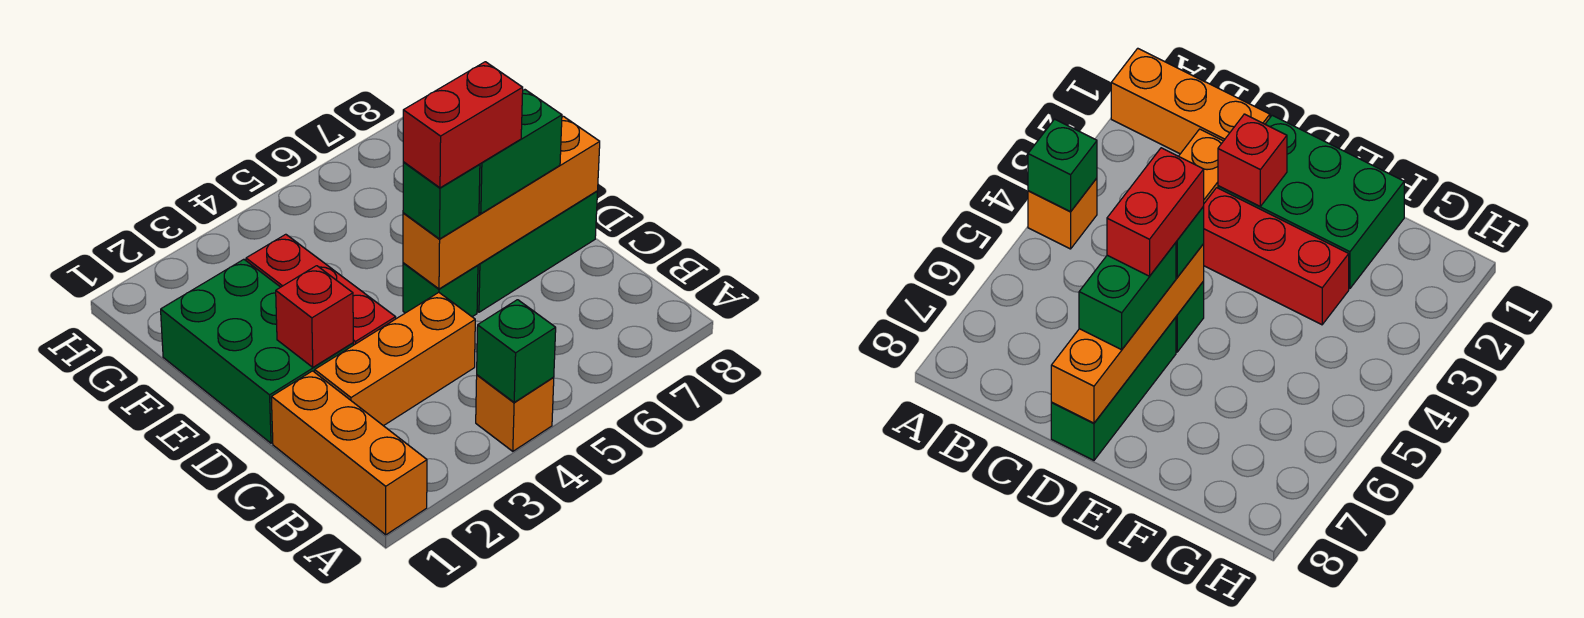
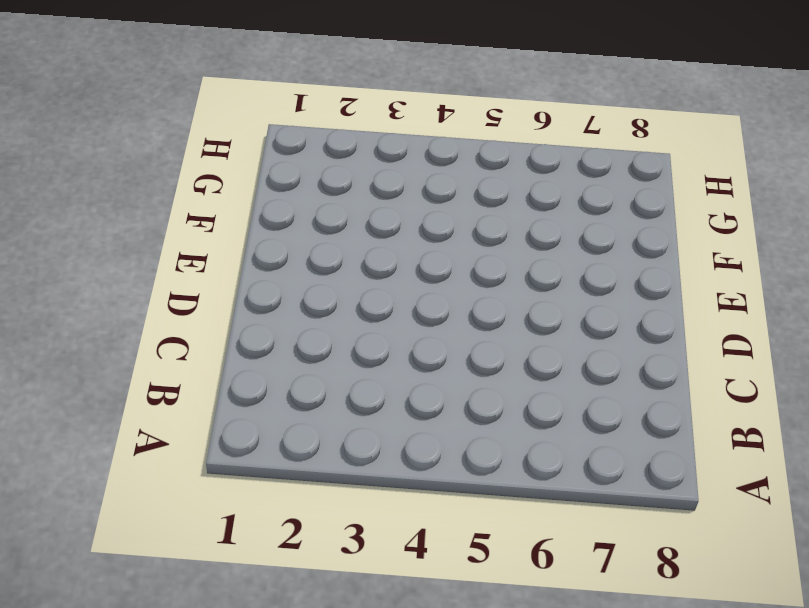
none -> orange 1x3 brick [271,371,427,535]
none -> orange 1x1 brick [476,375,554,451]
none -> orange 1x3 brick [315,292,475,426]

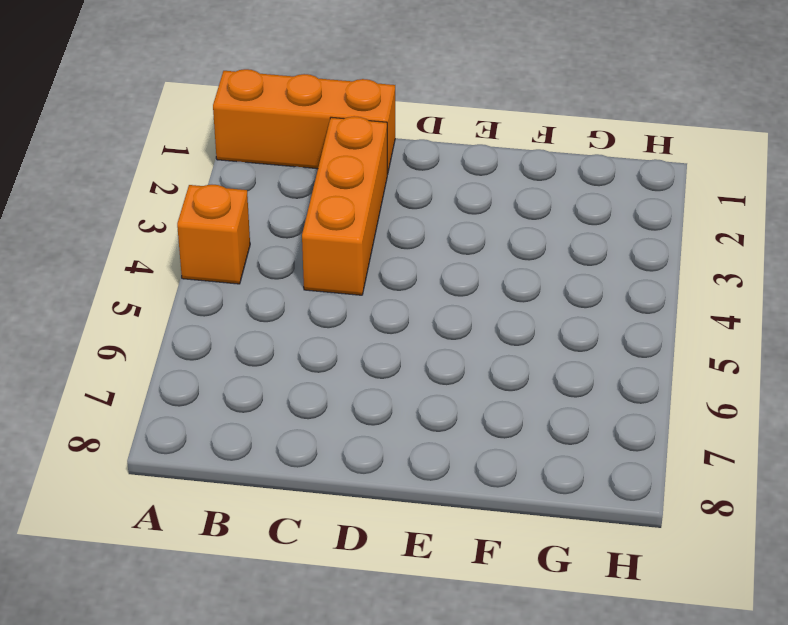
none -> green 2x3 brick [161,259,353,443]
none -> red 1x3 brick [246,234,396,345]
none -> green 1x1 brick [403,263,478,317]

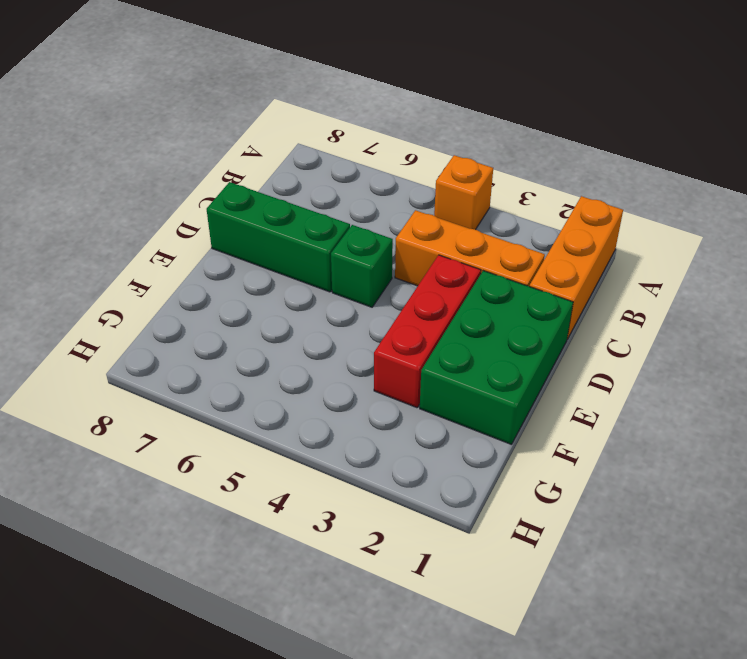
none -> green 1x1 brick [477,300,556,402]
none -> red 1x1 brick [276,266,353,367]
none -> orange 1x4 brick [403,116,600,289]

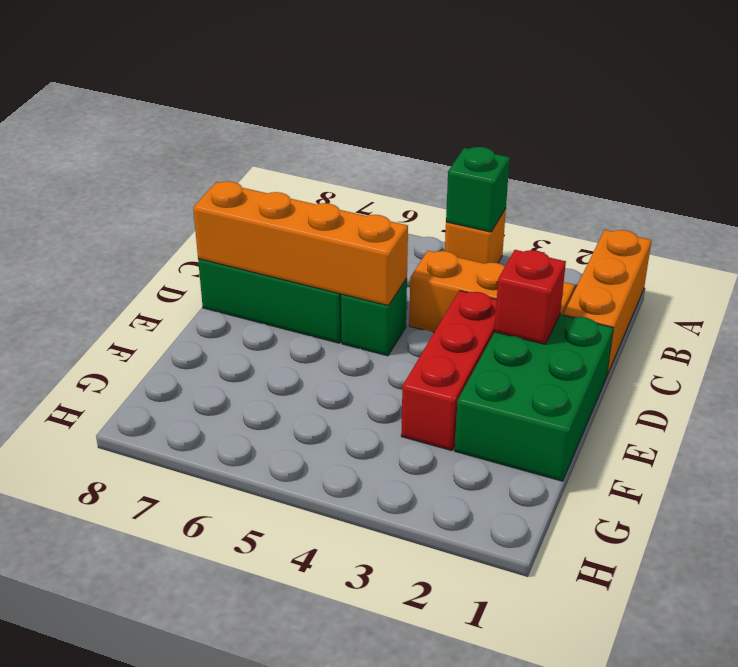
none -> green 1x1 brick [403,162,480,239]
none -> green 1x2 brick [479,90,562,214]
none -> red 1x2 brick [403,62,523,188]

